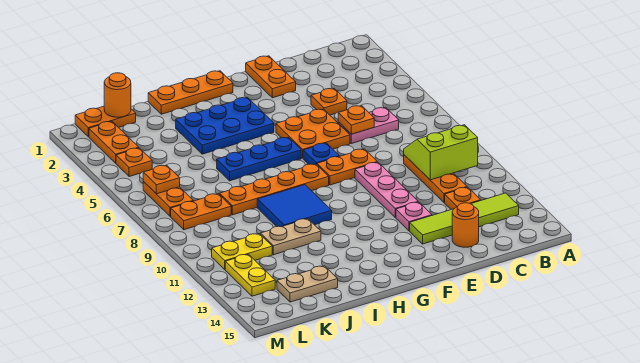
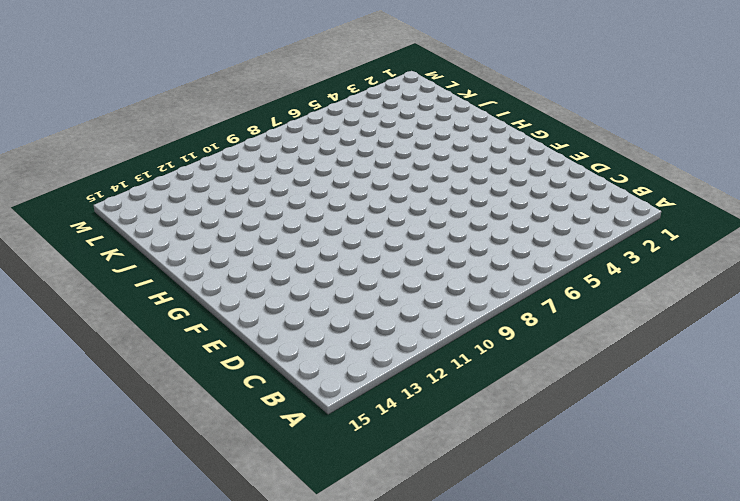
none -> lime 1x4 tile [410,193,519,244]
none -> pink 1x2 plate [338,107,399,143]
none -> orange 1x3 plate [404,155,467,203]
none -> orange 1x1 plate [445,187,481,210]

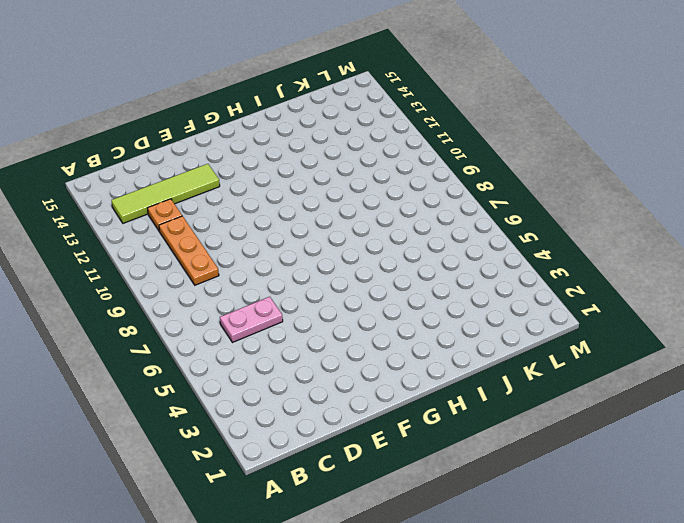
none -> orange 1x1 plate [311,88,347,115]
none -> orange 1x1 round brick [452,203,479,247]
none -> orange 1x2 plate [246,56,296,98]
none -> orange 2x2 plate [276,109,350,158]

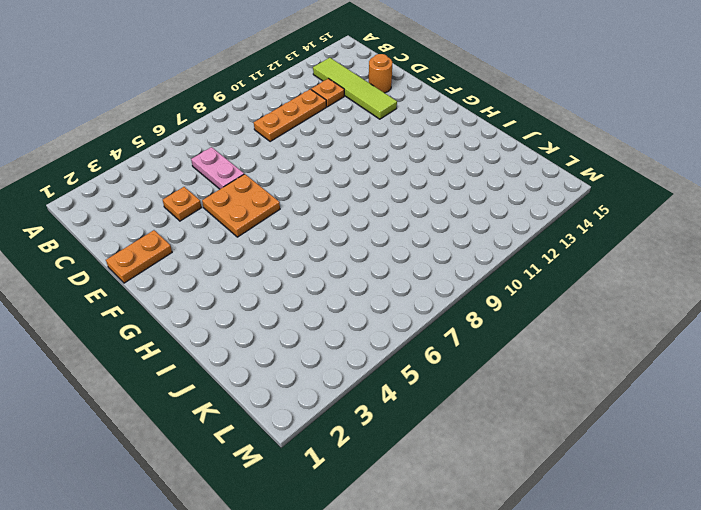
none -> orange 1x2 plate [317,149,377,185]
none -> pink 1x3 plate [355,162,418,217]
none -> pink 1x1 plate [396,202,432,231]
none -> blue 1x1 plate [303,143,339,165]

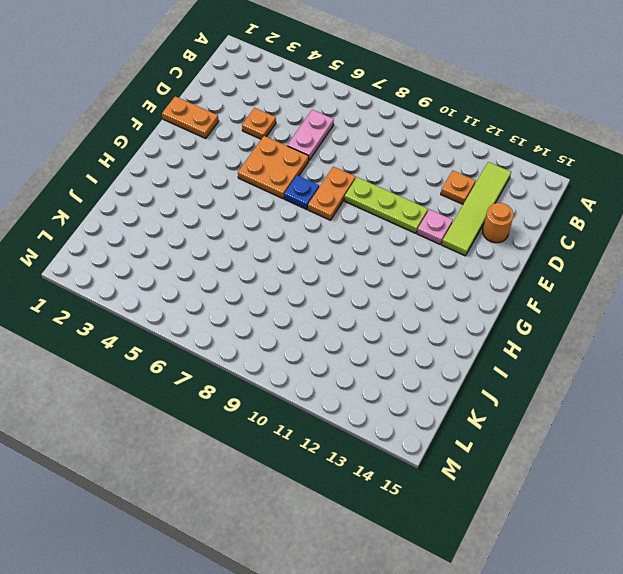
lime 1x3 plate [345,177,428,233] -> pink 1x3 plate [355,162,418,217]
none -> orange 1x3 plate [404,155,467,203]
none -> orange 1x3 plate [148,71,233,114]
none -> blue 2x3 plate [176,97,274,154]
none -> blue 1x3 plate [217,137,301,181]

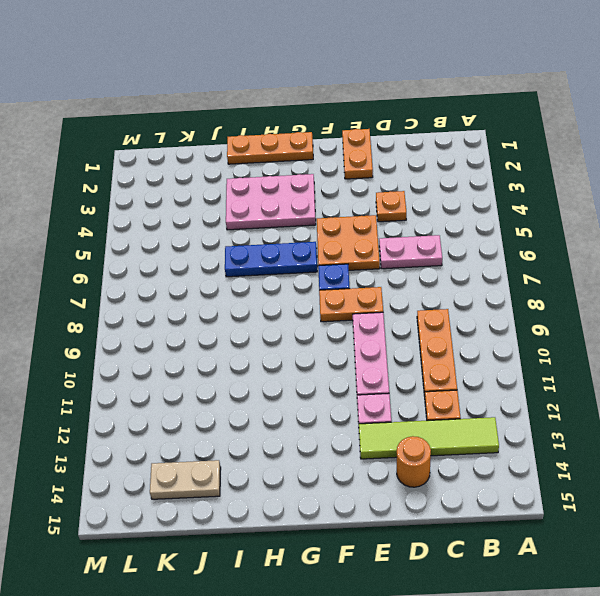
pink 2x3 plate [226,174,316,230] -> blue 2x3 plate [176,97,274,154]
none -> orange 1x4 plate [219,164,329,215]
none -> blue 2x2 tile [257,185,332,227]
none -> tan 1x2 plate [260,219,321,255]
none -> orange 1x2 plate [75,106,136,137]

